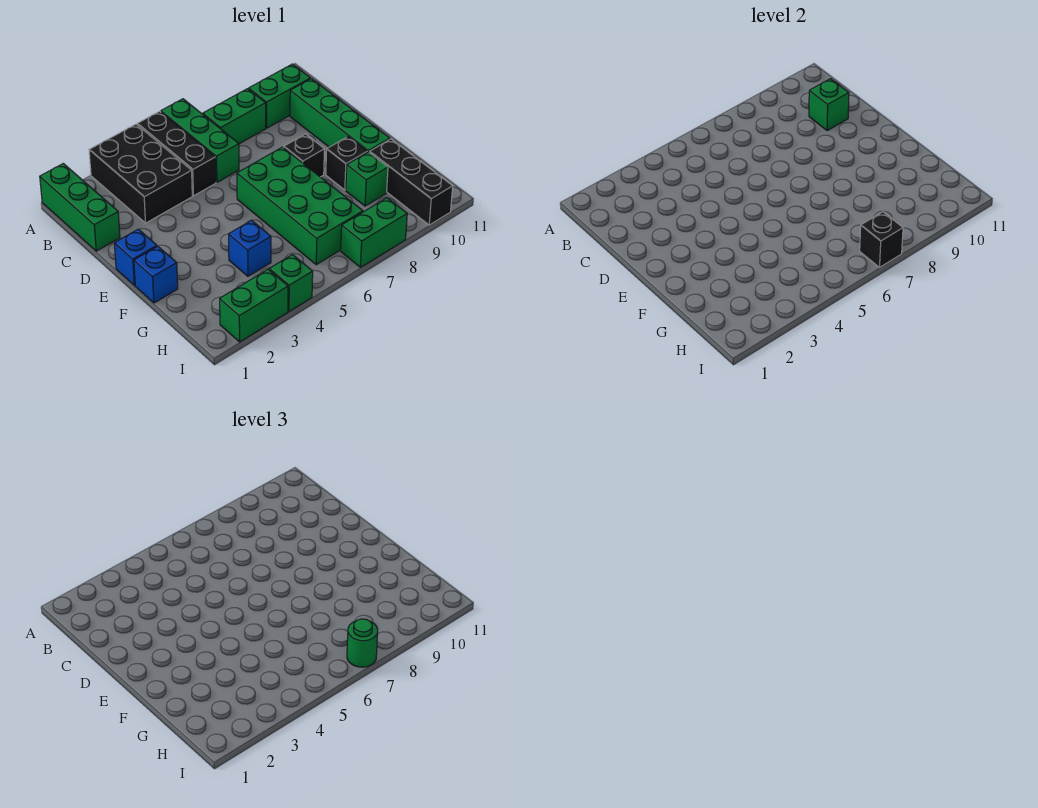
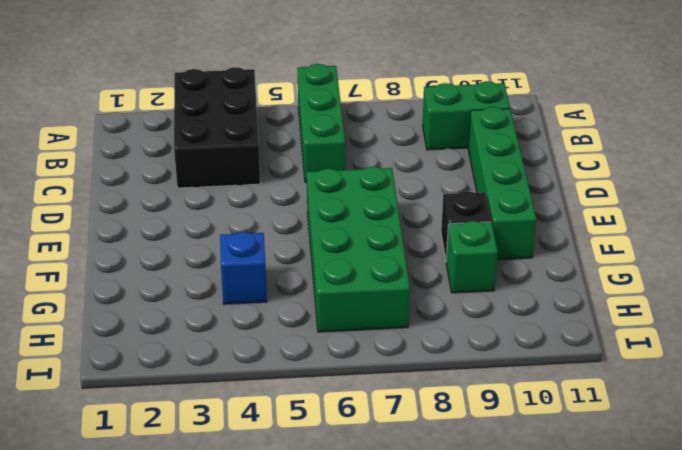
none -> green 1x3 brick [40,164,120,251]
none -> black 1x3 brick [137,111,216,196]
none -> green 1x2 brick [203,89,266,144]

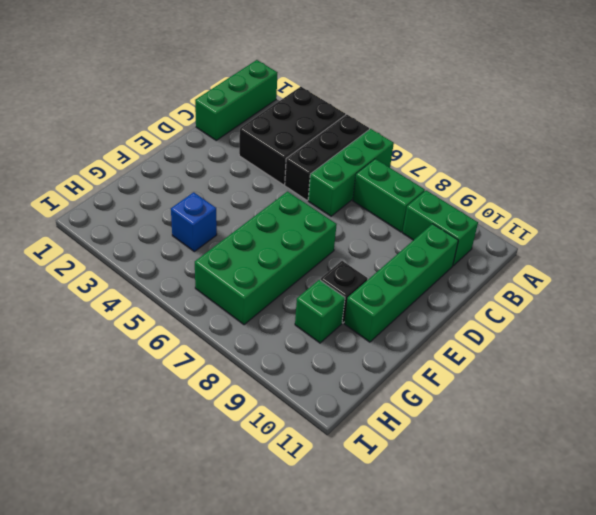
none -> blue 1x1 brick [114,229,157,285]
none -> black 1x1 brick [284,134,324,177]
none -> blue 1x1 brick [134,246,178,303]

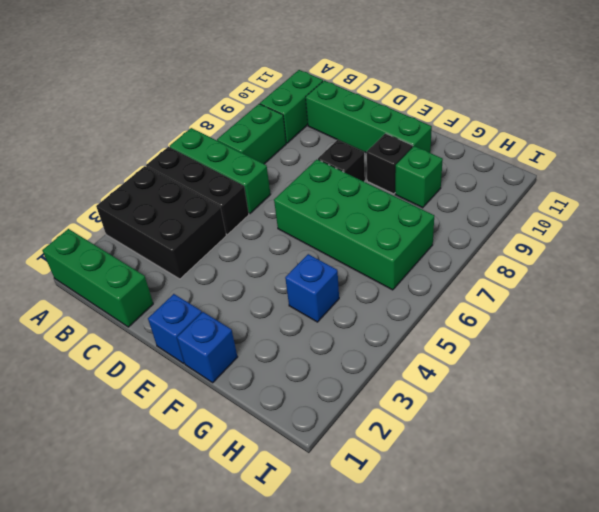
none -> black 1x3 brick [369,139,453,225]
none -> green 1x2 brick [220,269,288,342]
none -> green 1x1 brick [269,255,313,311]

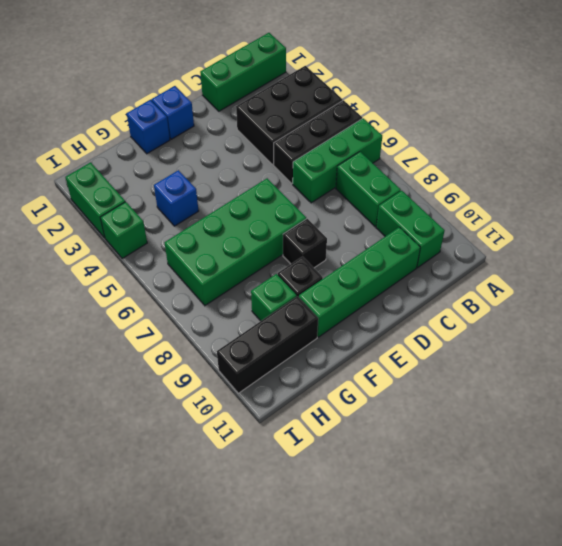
none -> green 1x2 brick [341,198,407,267]
none -> green 1x1 brick [809,79,849,131]
none -> black 1x1 brick [860,212,903,267]

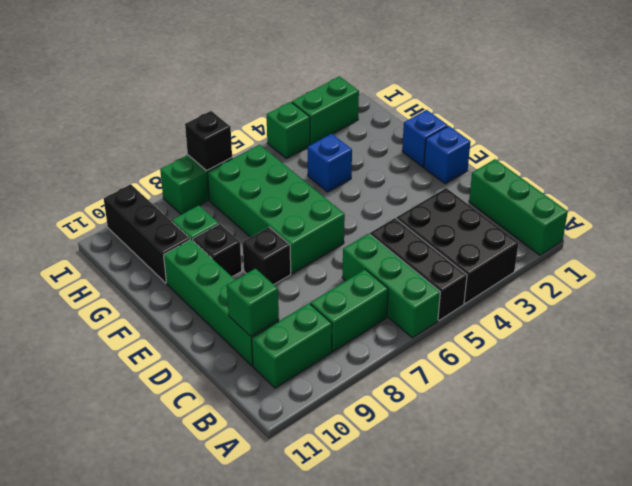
none -> green 1x1 round brick [347,619,378,667]

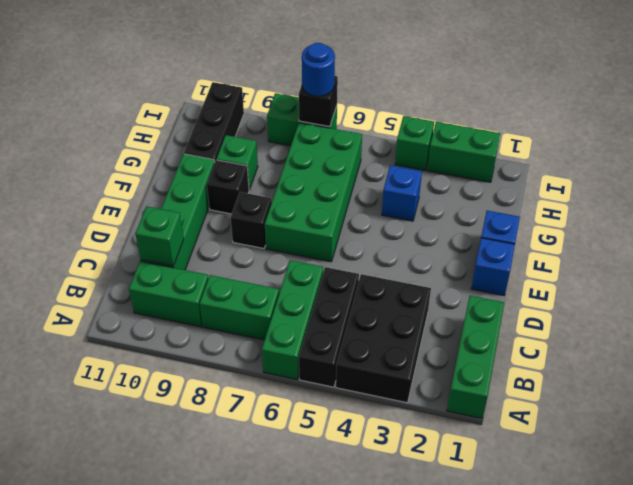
blue 1x1 round brick [302,43,335,96] -> green 1x1 round brick [347,619,378,667]

